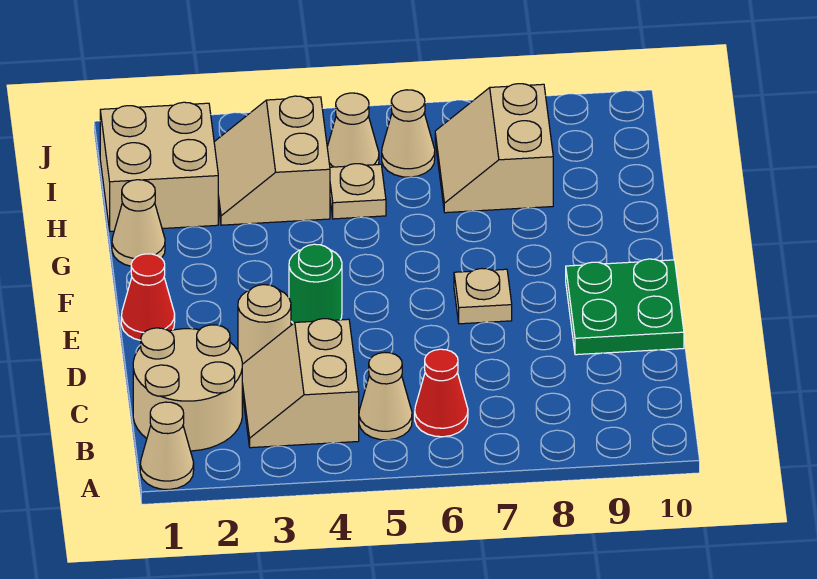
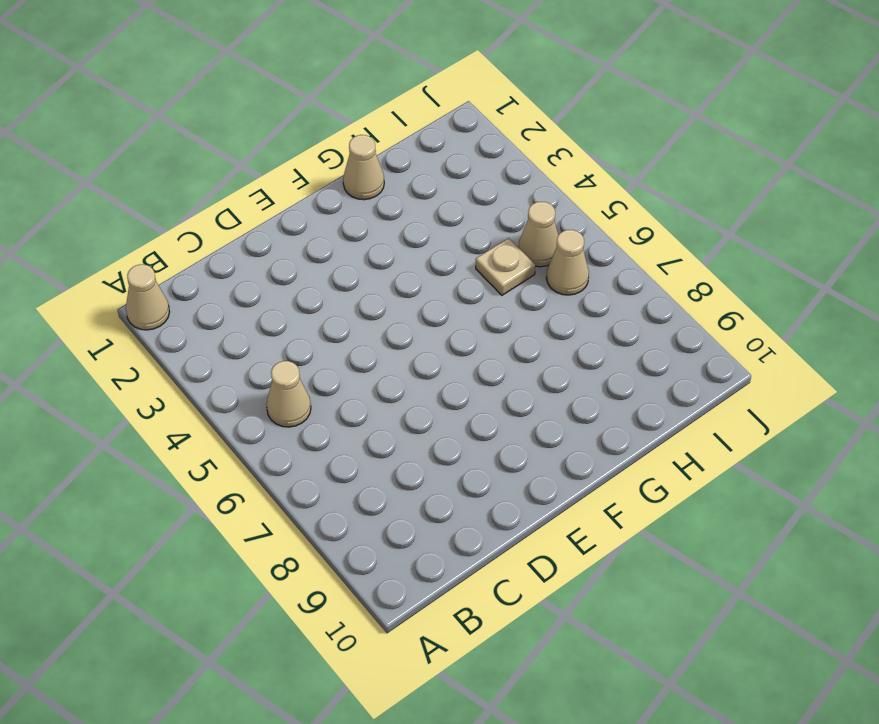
none -> tan 2x2 round brick [133,325,242,451]
none -> tan 2x2 slope [242,319,359,448]
none -> red 1x1 cone [415,349,468,437]

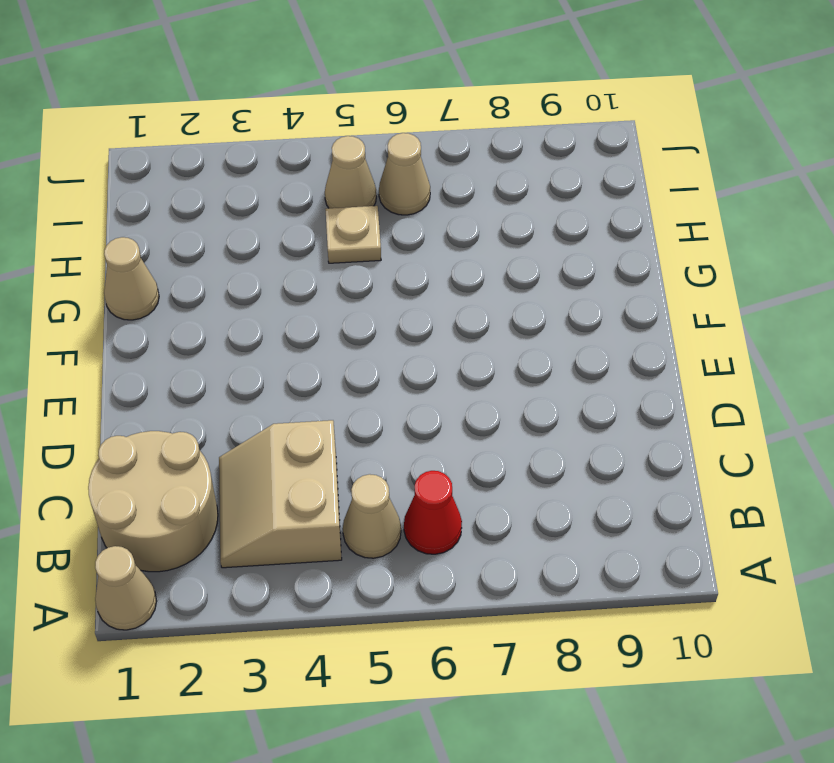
none -> tan 1x1 round brick [238,285,291,364]
none -> green 2x2 plate [566,259,684,355]
none -> red 1x1 cone [121,254,175,340]

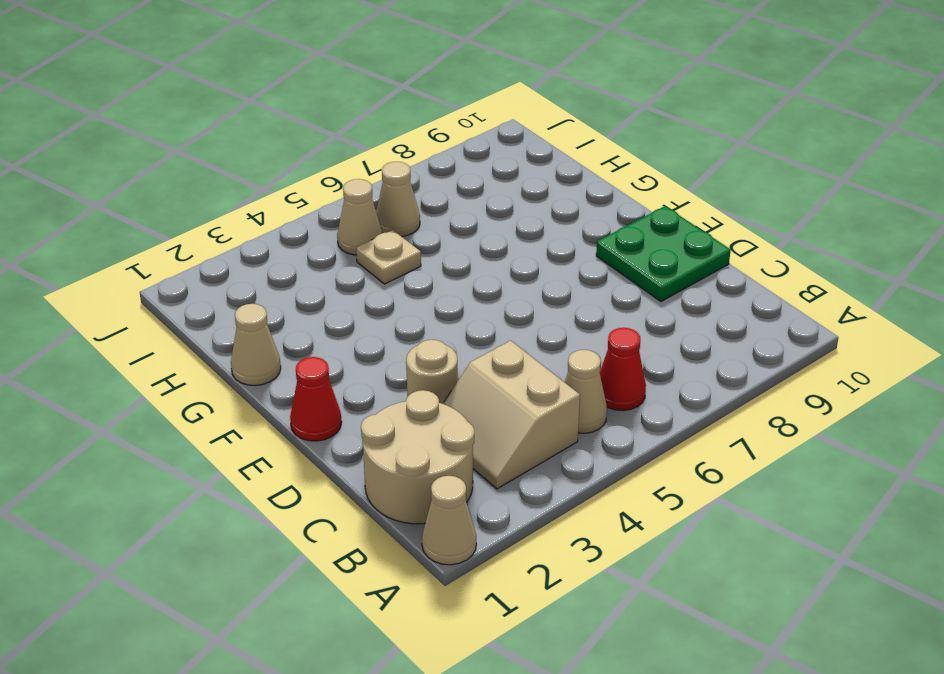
none -> green 1x1 round brick [289,244,342,323]
none -> tan 1x1 plate [454,268,512,324]
none -> tan 2x2 brick [100,102,218,231]

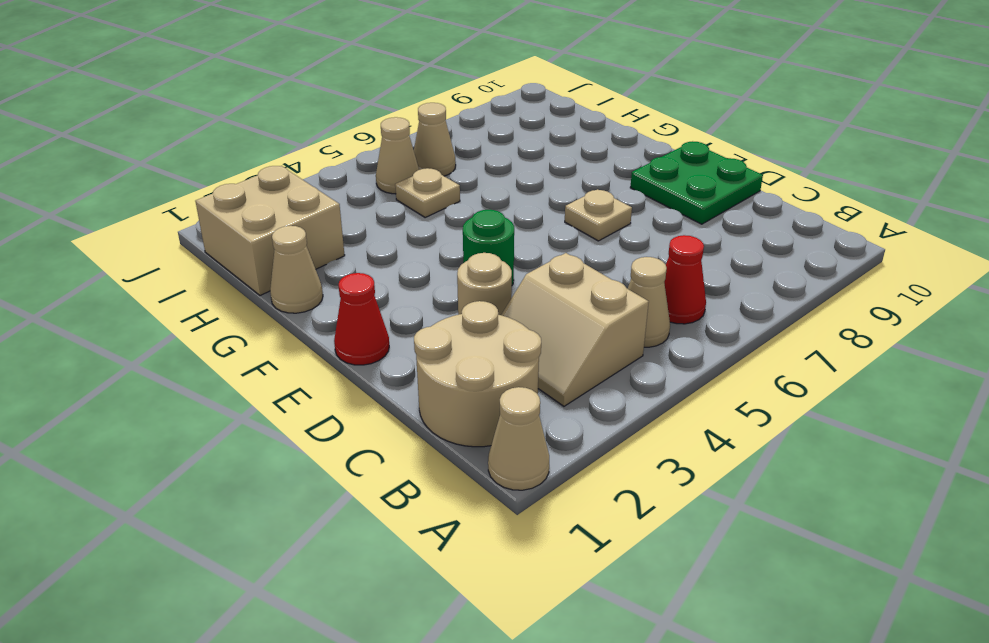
none -> tan 2x2 slope [214,96,330,225]
none -> tan 2x2 slope [435,84,553,213]

